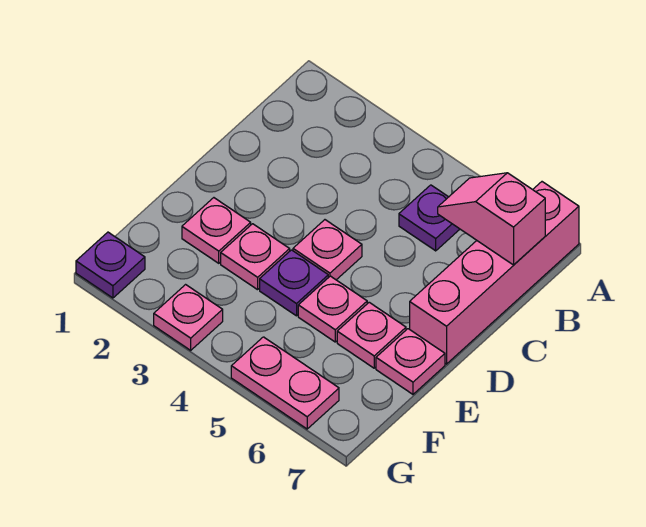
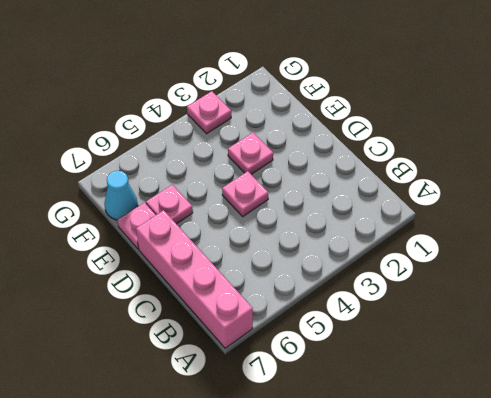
cyan 1x1 cone [104,171,138,220] -> none
none -> purple 1x1 plate [399,185,460,251]
none -> pink 1x1 plate [182,198,251,263]
none -> purple 1x1 plate [260,250,328,316]

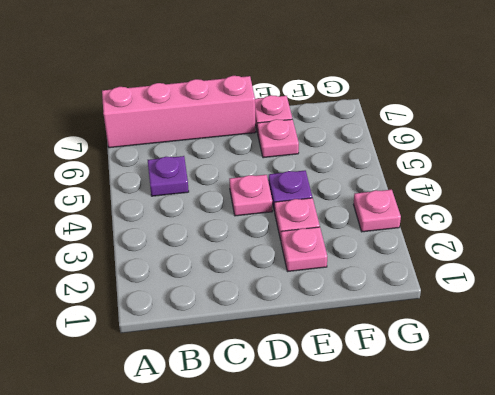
none -> pink 1x1 plate [298,276,367,342]
none -> purple 1x1 plate [76,232,145,298]
none -> pink 1x2 plate [231,337,339,429]

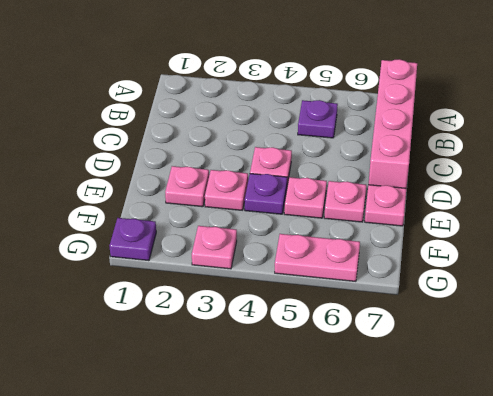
none -> pink 1x2 slope [438,173,545,265]

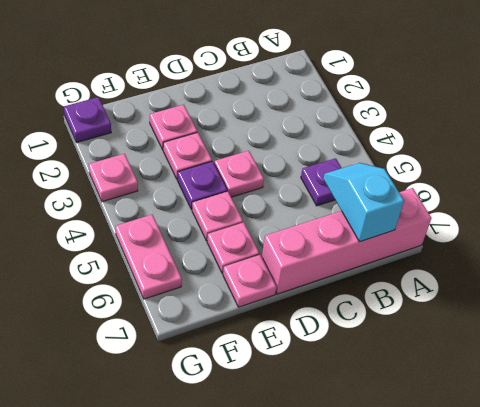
cyan 1x2 slope [324,163,404,242] -> pink 1x2 slope [438,173,545,265]

